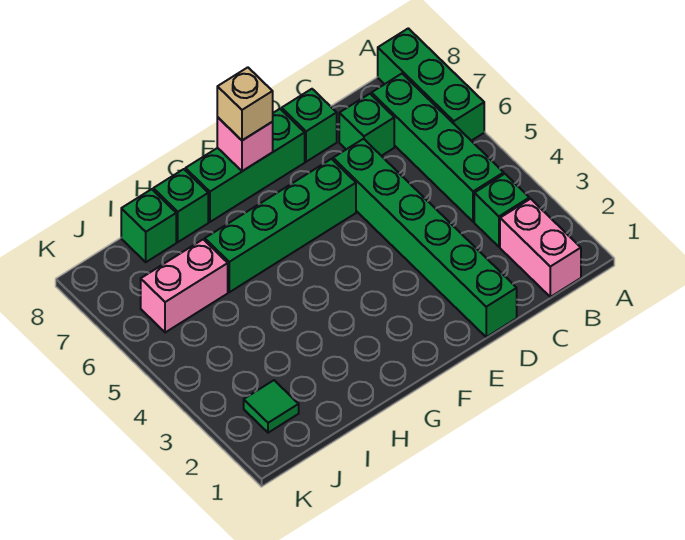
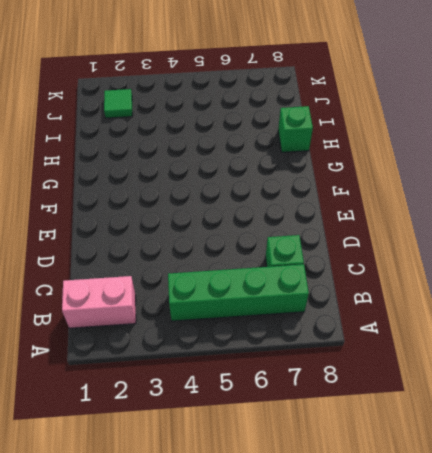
none -> green 1x3 brick [378,28,484,141]
none -> green 1x1 brick [474,174,529,247]
none -> green 1x6 brick [333,139,517,337]

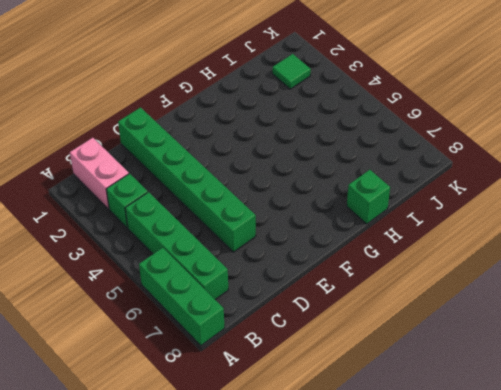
none -> green 1x1 brick [339,94,394,156]
none -> green 1x1 brick [282,89,337,162]
none -> green 1x4 brick [205,159,356,292]

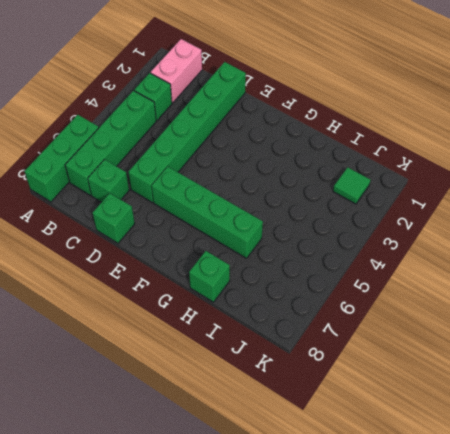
none -> green 1x3 brick [185,109,305,222]
none -> pink 1x2 brick [141,239,228,333]
none -> green 1x1 brick [121,189,176,262]

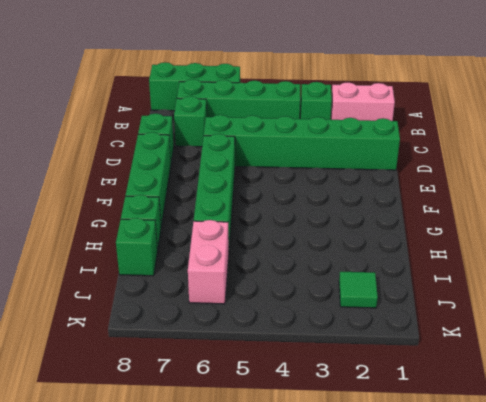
none -> pink 1x1 brick [217,117,273,171]
none -> tan 1x1 brick [217,67,273,140]

